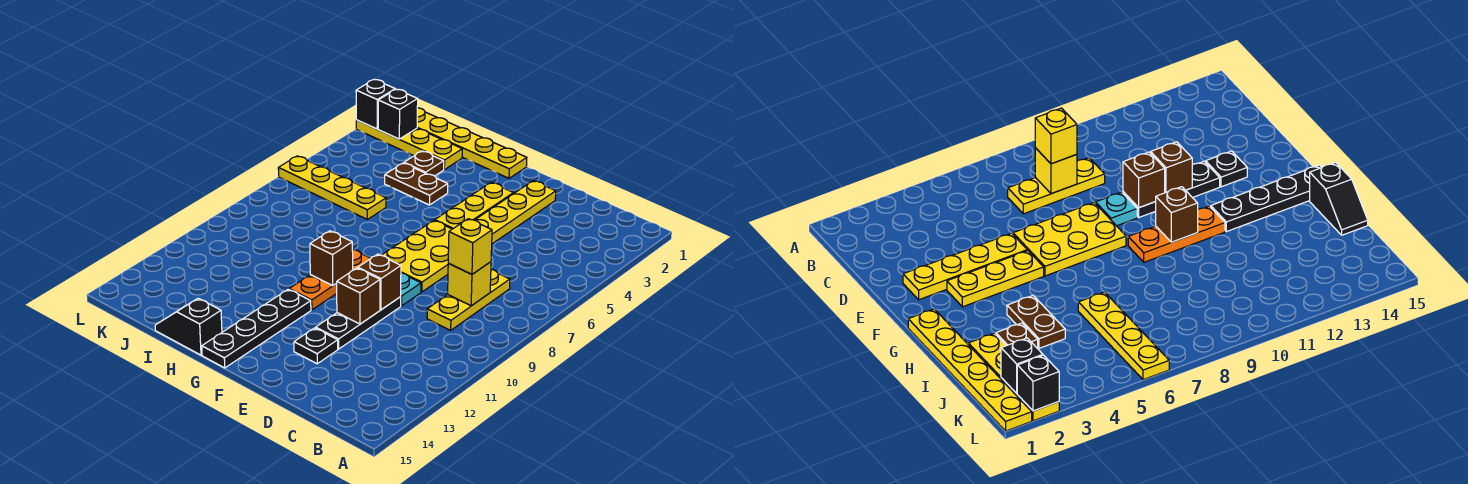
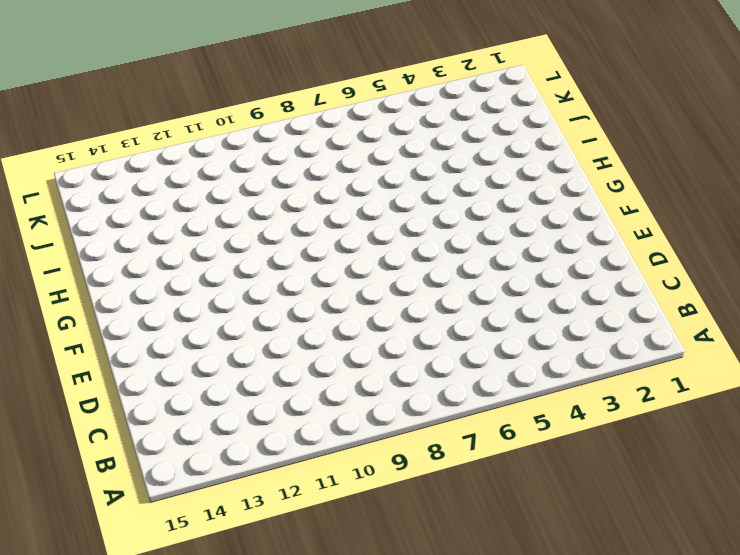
none -> yellow 1x3 plate [427,269,510,330]
none -> yellow 1x4 plate [475,181,556,244]
none -> yellow 2x3 plate [382,220,452,292]

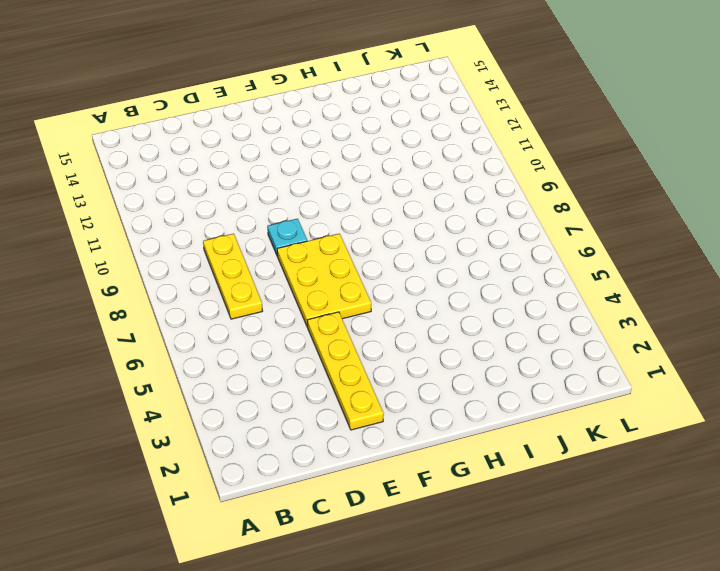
none -> black 1x3 plate [316,297,401,349]
none -> black 1x1 plate [294,328,338,364]
none -> yellow 1x3 plate [435,182,514,229]

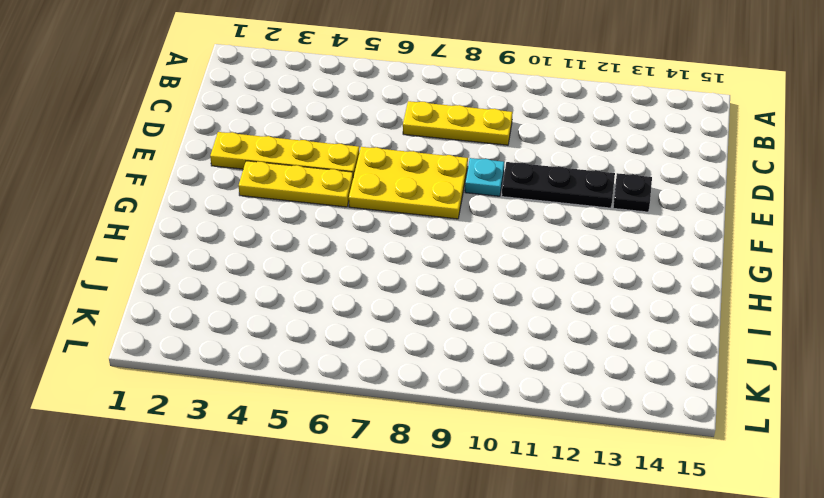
none -> yellow 1x6 plate [417,108,527,178]
none -> orange 1x3 plate [289,250,371,310]
none -> black 1x4 plate [202,289,311,368]

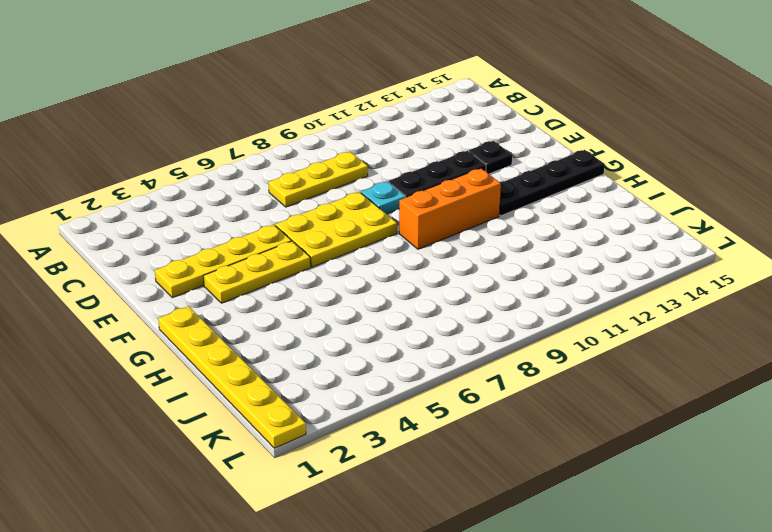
orange 1x3 brick [399,169,501,249] -> orange 1x3 plate [289,250,371,310]
none -> brown 1x2 plate [385,163,448,205]
none -> black 1x2 slope [155,298,222,355]
none -> yellow 1x4 plate [356,120,462,169]

